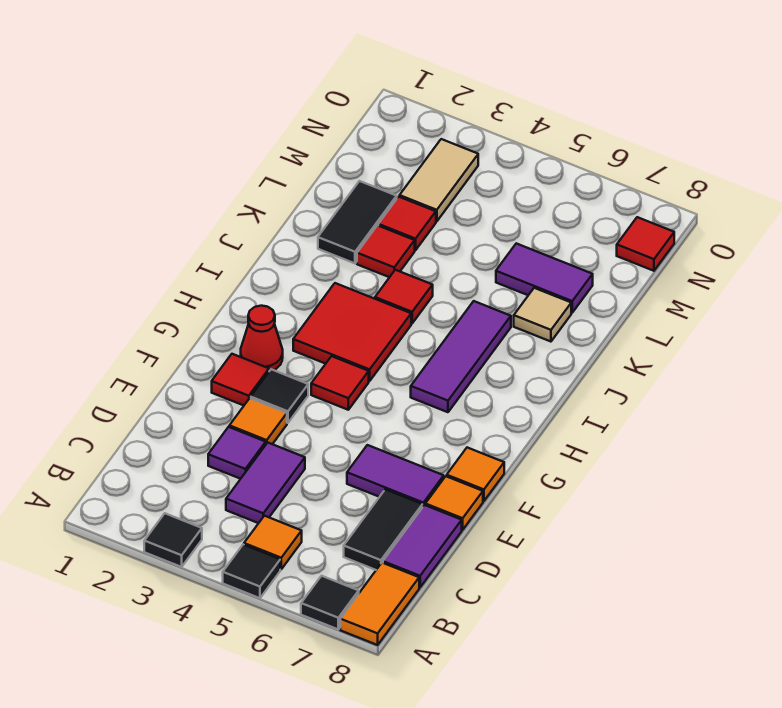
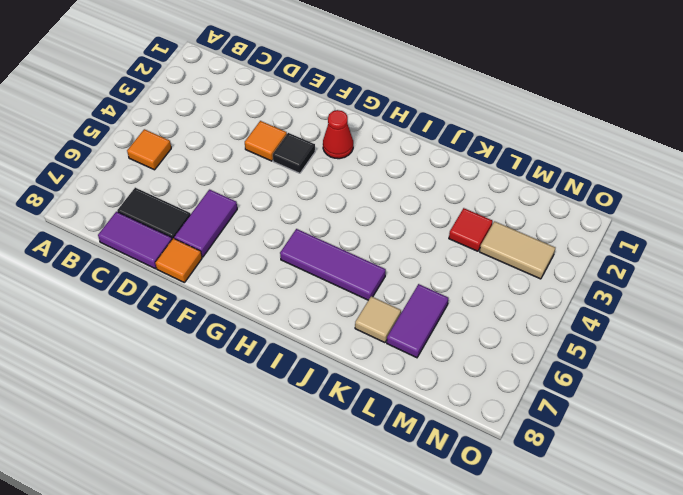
none -> black 1x1 tile [144,513,202,567]
none -> black 1x1 tile [223,545,280,598]
none -> black 1x1 tile [301,576,359,629]

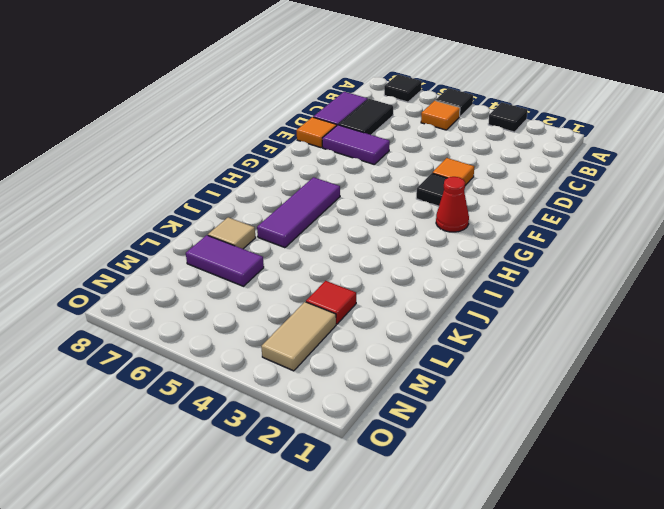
none -> orange 1x2 tile [340,563,419,645]
none -> purple 1x2 tile [226,443,305,523]
none -> purple 1x1 tile [208,427,266,479]

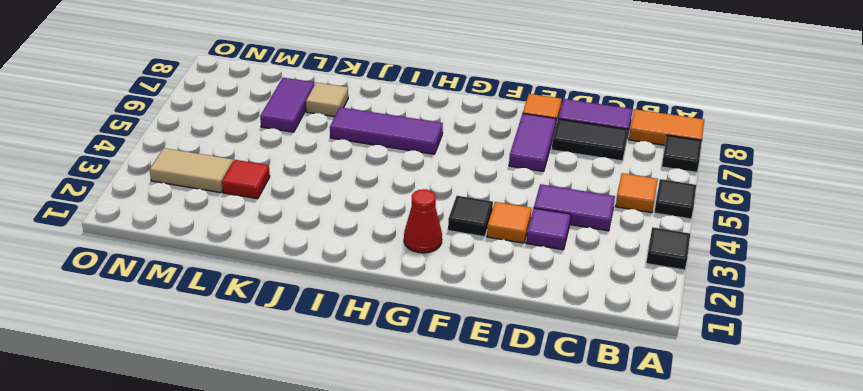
none -> red 1x1 tile [212,354,269,405]
none -> orange 1x1 tile [447,448,504,501]
none -> red 1x1 tile [311,356,369,410]

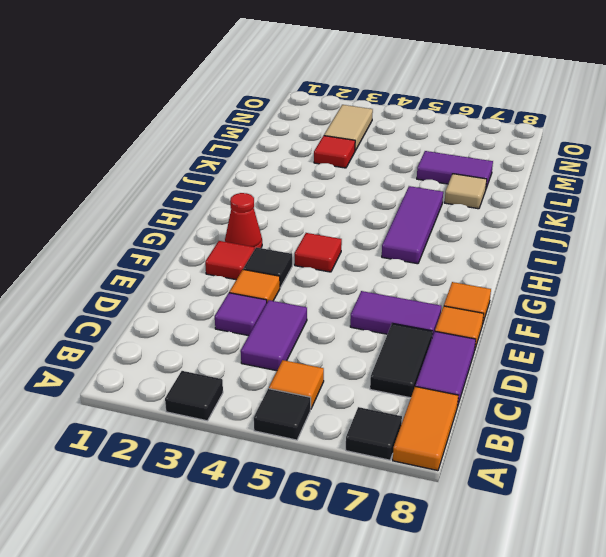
none -> red 2x2 tile [293,283,411,381]
none -> red 1x1 tile [375,270,433,323]
none -> black 1x2 tile [318,181,397,263]

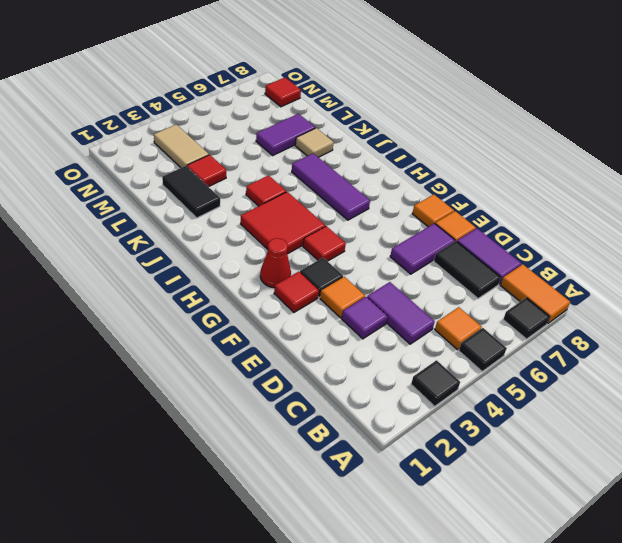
none -> red 1x1 tile [357,225,415,277]

